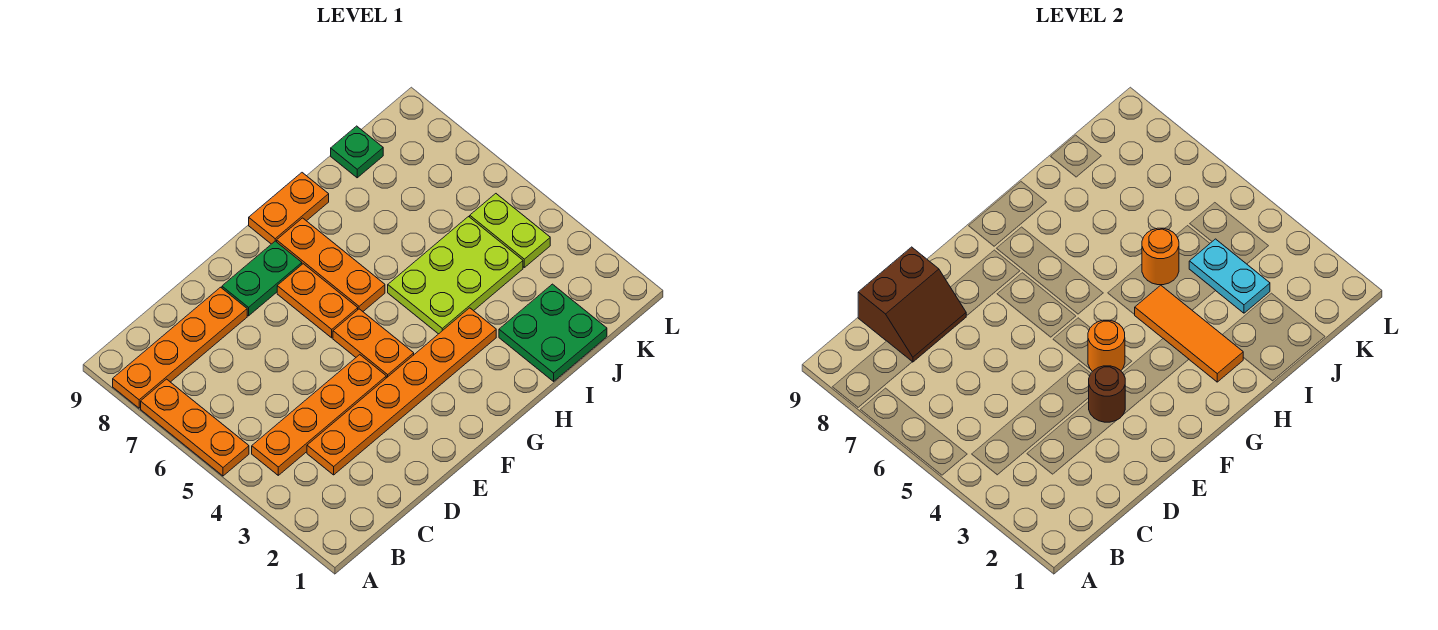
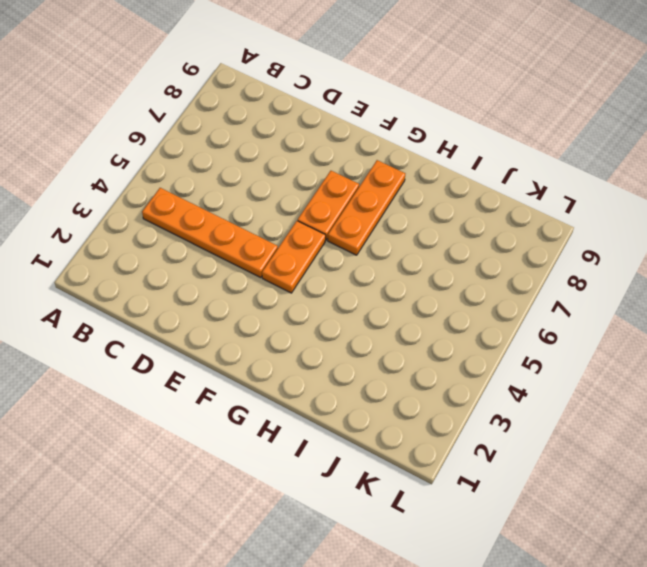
none -> orange 1x3 plate [141,379,249,476]
none -> orange 1x4 plate [113,287,247,408]
none -> orange 1x6 plate [307,308,496,475]

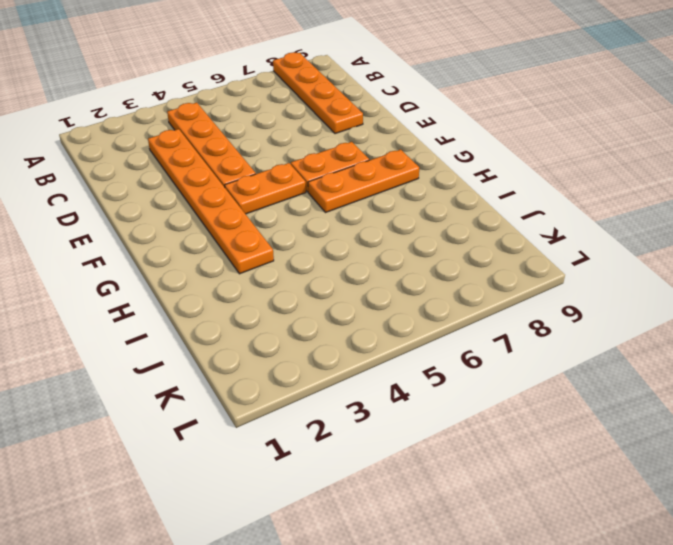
none -> orange 1x3 plate [141,379,249,476]
none -> green 1x2 plate [222,241,302,316]
none -> orange 1x2 plate [249,173,329,244]

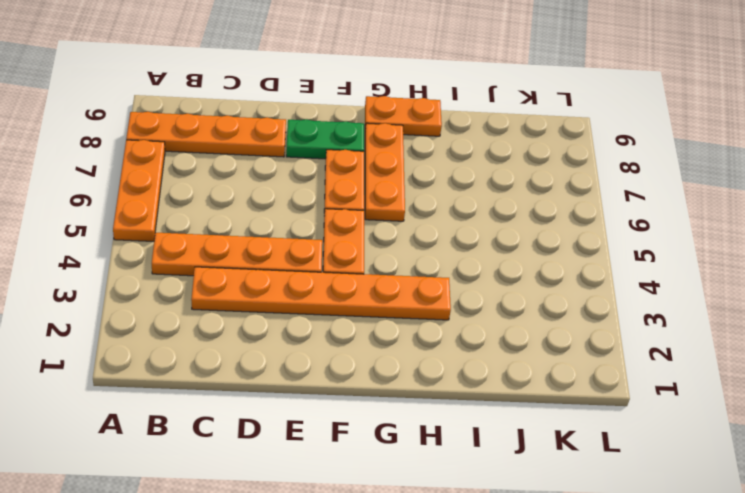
none -> lime 2x3 plate [388,217,523,334]
none -> green 2x2 plate [499,284,607,381]
none -> green 1x1 plate [331,126,383,178]

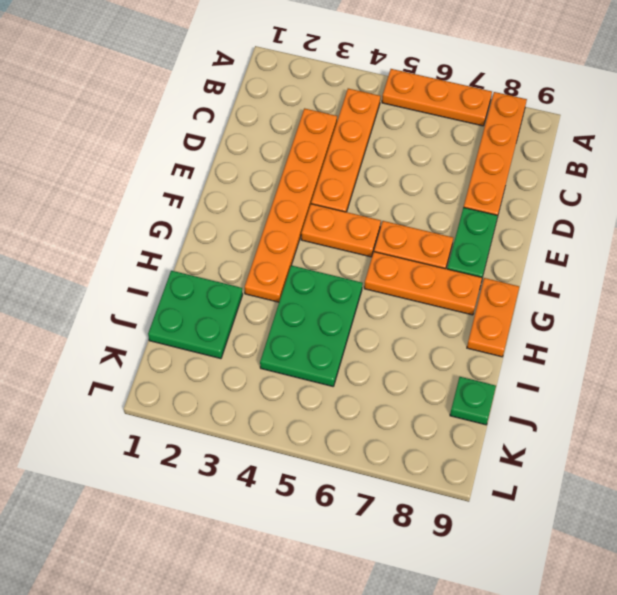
green 2x3 plate [260,265,363,386] -> lime 2x3 plate [388,217,523,334]
none -> lime 1x2 plate [470,194,550,267]
none -> brown 2x2 slope [858,247,966,362]
none -> brown 1x1 round brick [1089,366,1125,422]

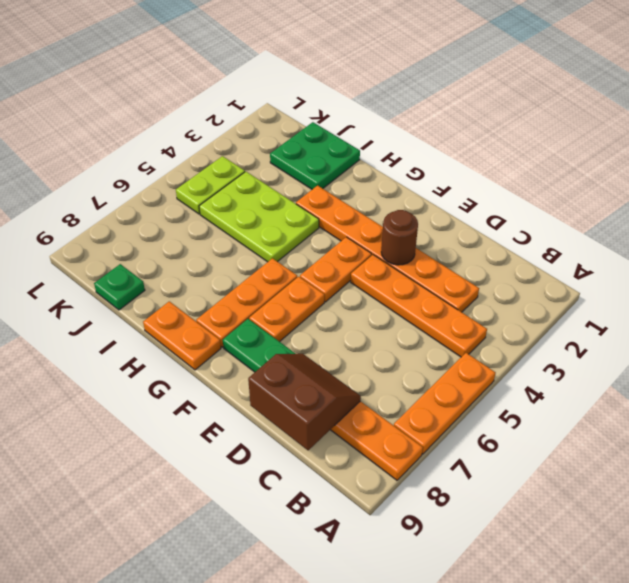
none -> orange 1x1 round brick [1088,320,1125,372]
none -> orange 1x3 tile [1134,285,1243,382]
none -> orange 1x1 round brick [1142,228,1179,285]

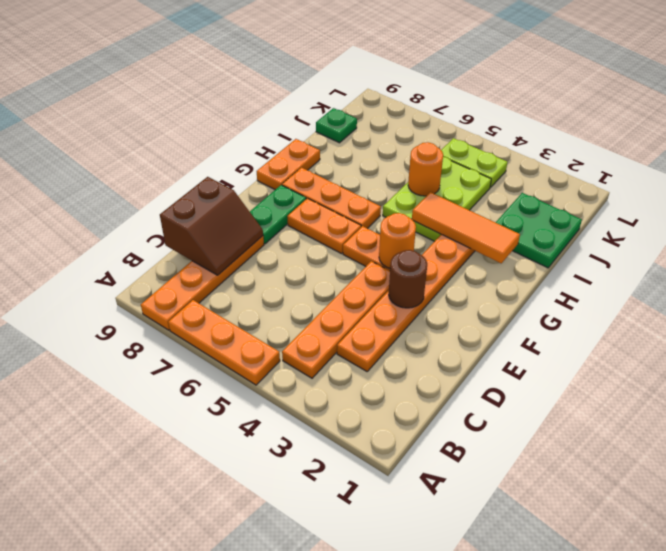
none -> cyan 1x2 plate [1189,239,1270,313]

